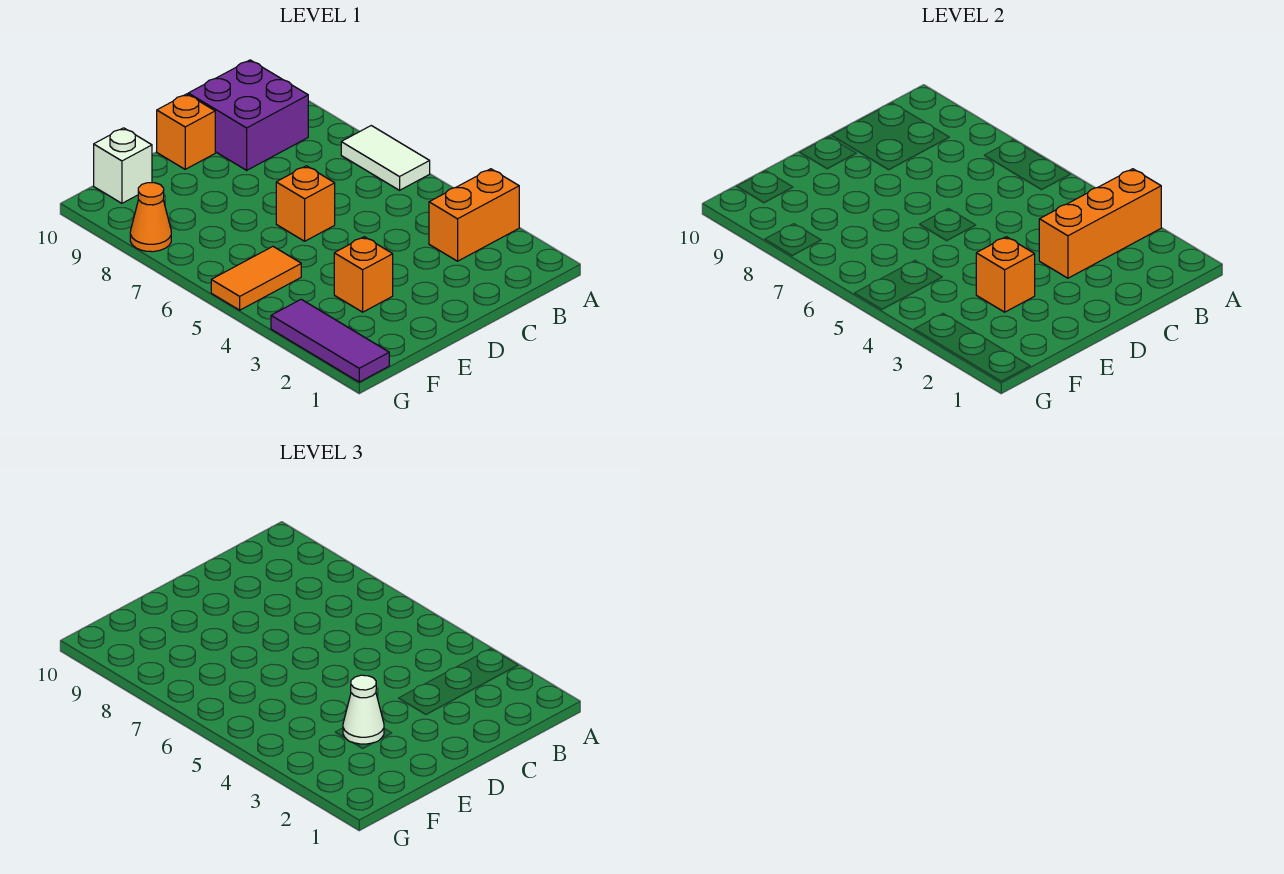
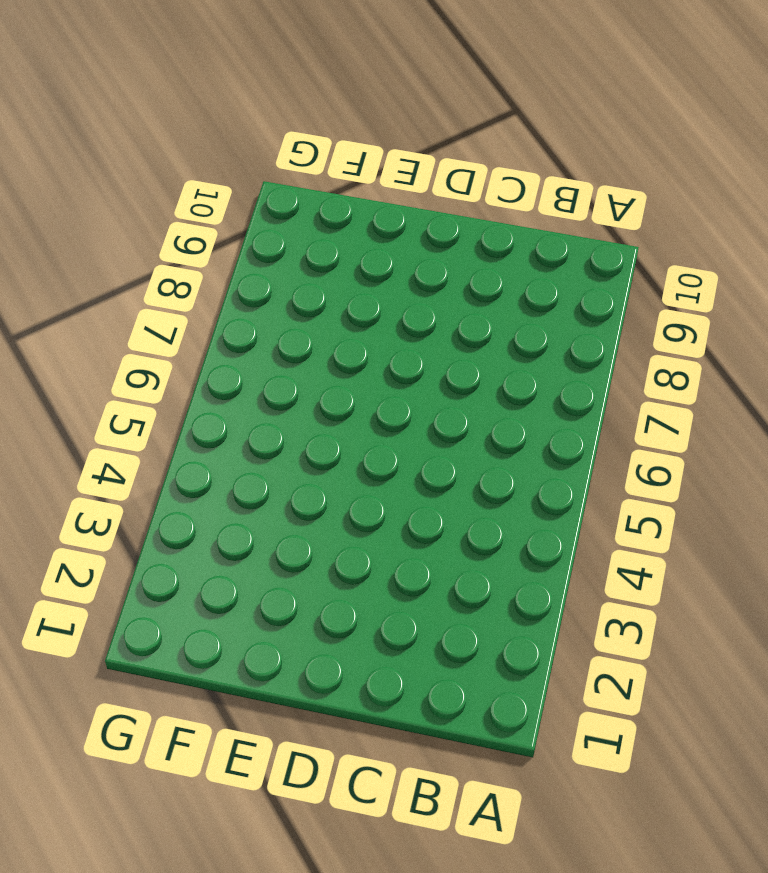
none -> orange 1x2 brick [429,169,519,261]
none -> white 1x2 tile [341,126,430,190]
none -> purple 2x2 brick [188,60,308,170]

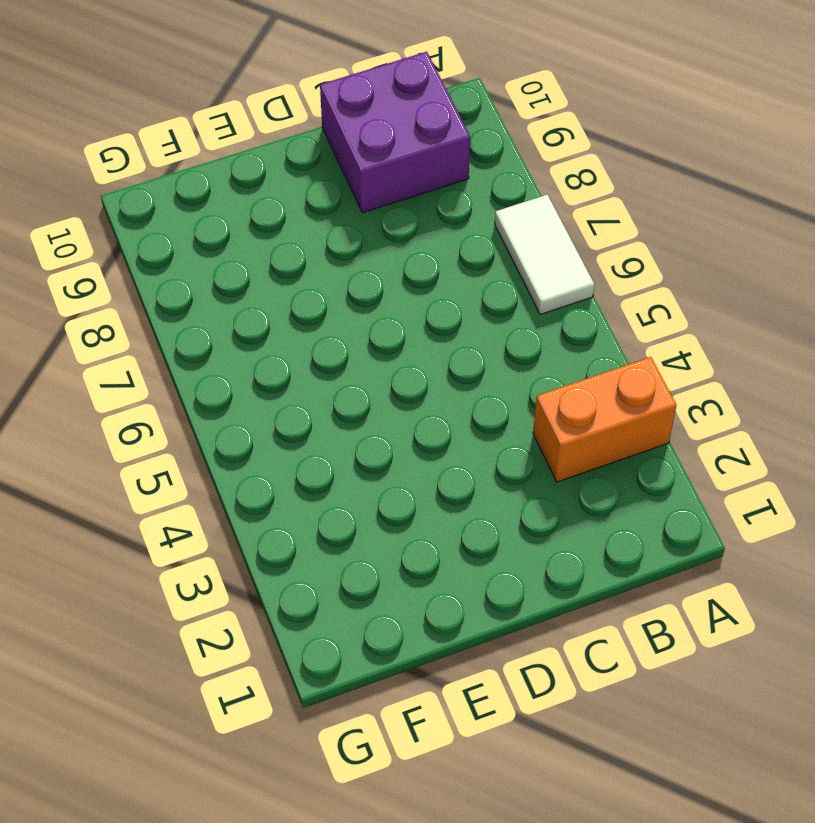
none -> orange 1x1 brick [276,166,335,241]
none -> orange 1x1 brick [157,94,215,169]
none -> orange 1x1 brick [334,237,393,312]

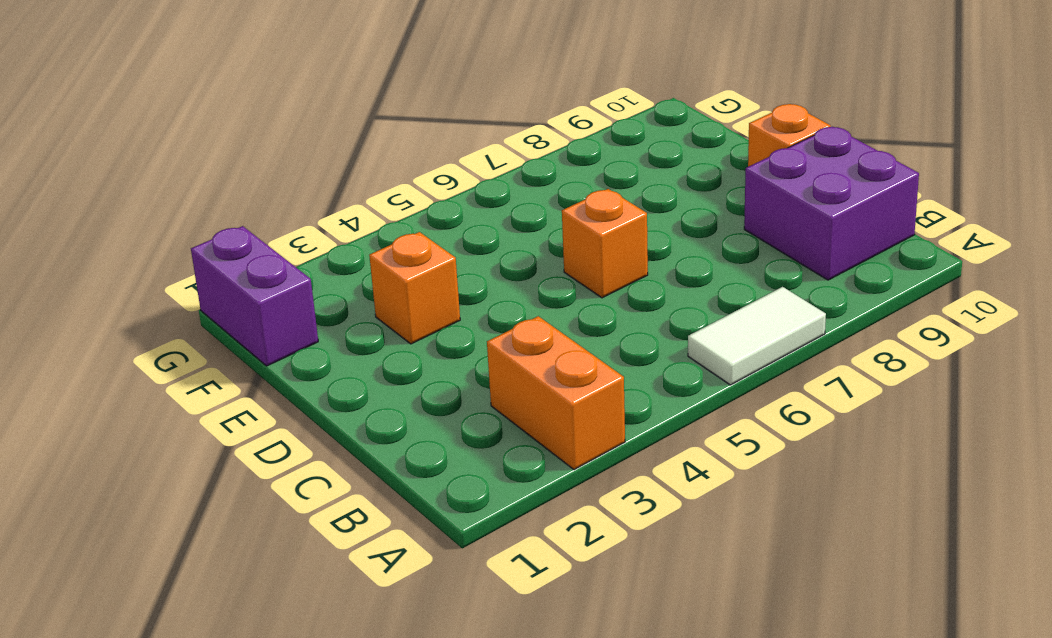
purple 1x2 brick [191,226,318,366] -> purple 1x3 tile [271,299,389,382]
none -> orange 1x2 tile [211,247,301,310]
none -> white 1x1 brick [94,128,152,203]
none -> orange 1x1 cone [130,183,171,252]

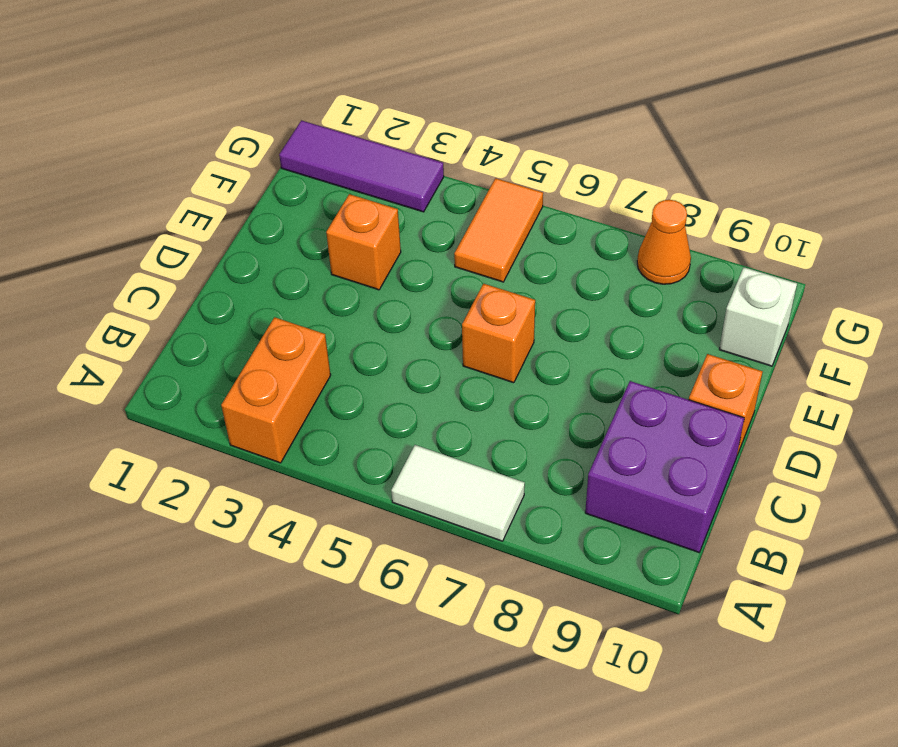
none -> orange 1x3 brick [1039,169,1161,278]
none -> orange 1x1 brick [976,237,1035,312]
none -> white 1x1 cone [343,675,384,744]

